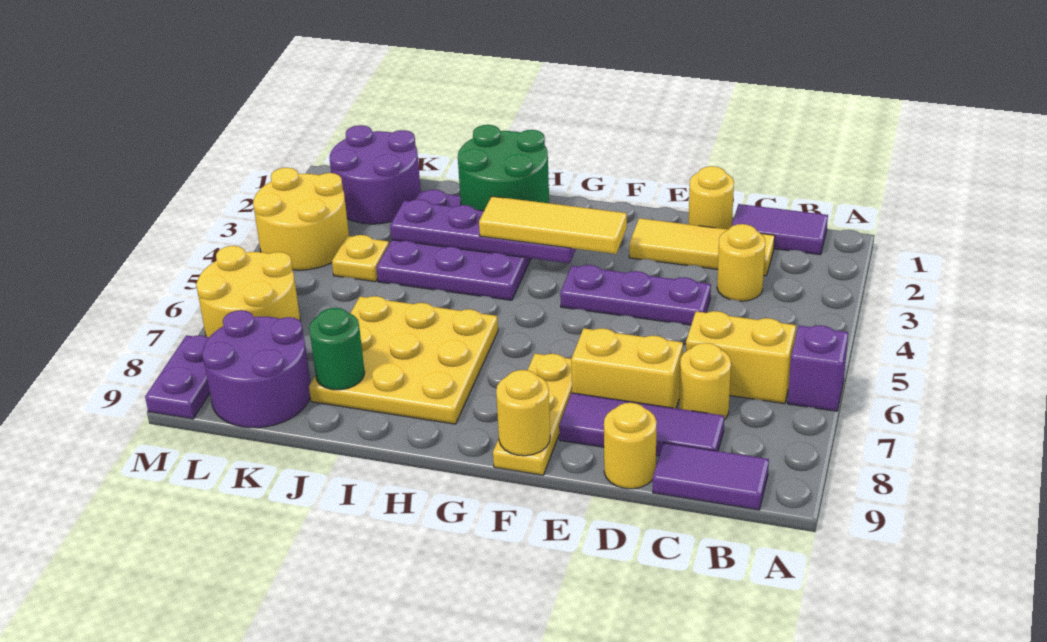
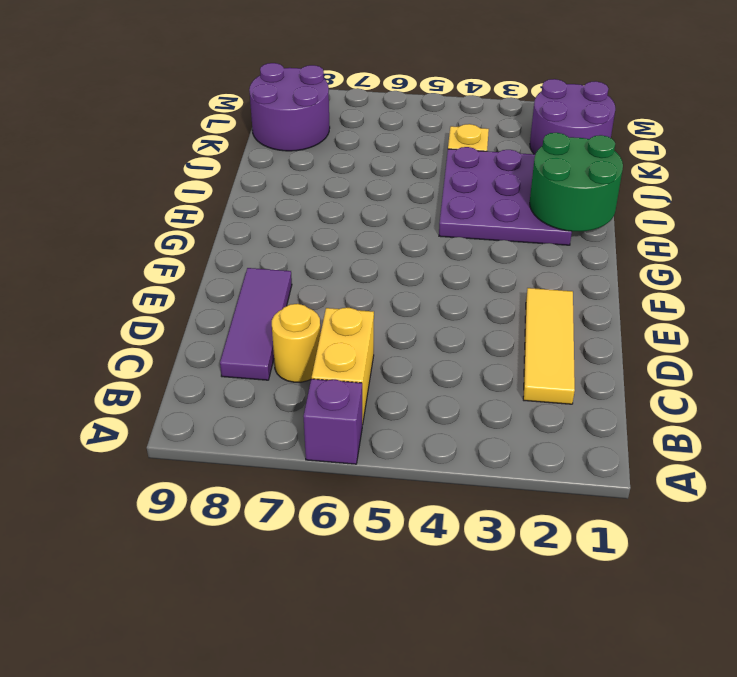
none -> purple 1x2 tile [731,204,828,255]
none -> purple 1x2 tile [653,443,769,510]
none -> yellow 1x1 round brick [717,224,765,301]

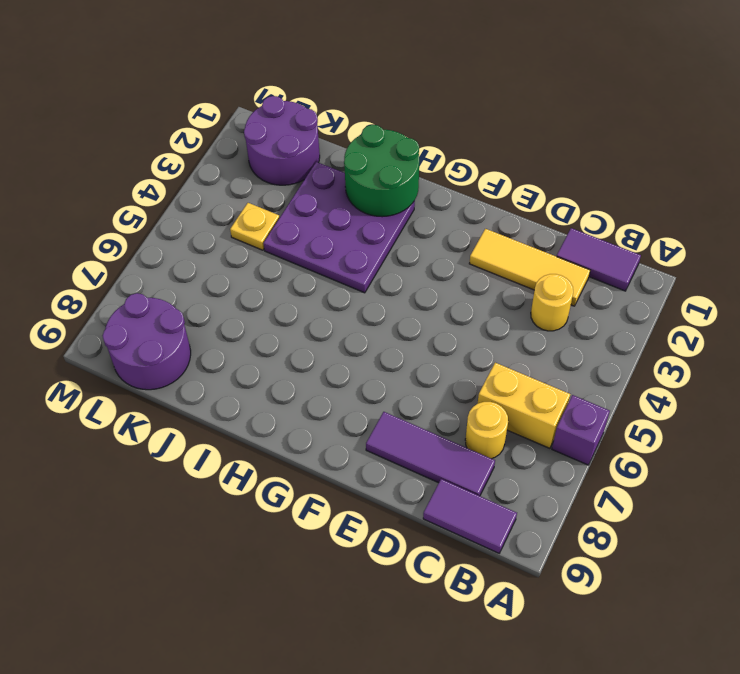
none -> yellow 1x1 round brick [689,166,734,229]
none -> purple 1x3 plate [560,265,711,325]
none -> yellow 1x2 brick [571,328,683,408]

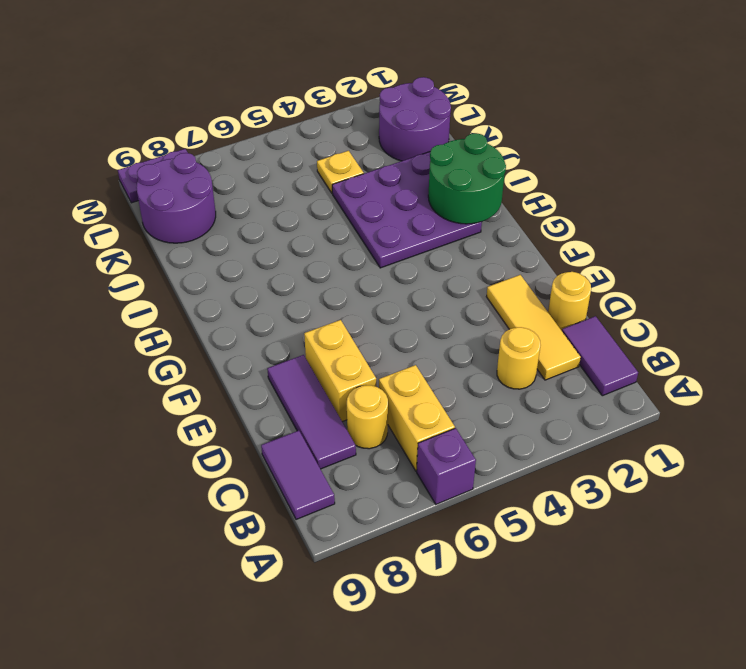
none -> purple 1x3 plate [560,265,711,325]
none -> yellow 1x1 round brick [604,403,657,489]
none -> yellow 1x3 plate [493,354,572,475]

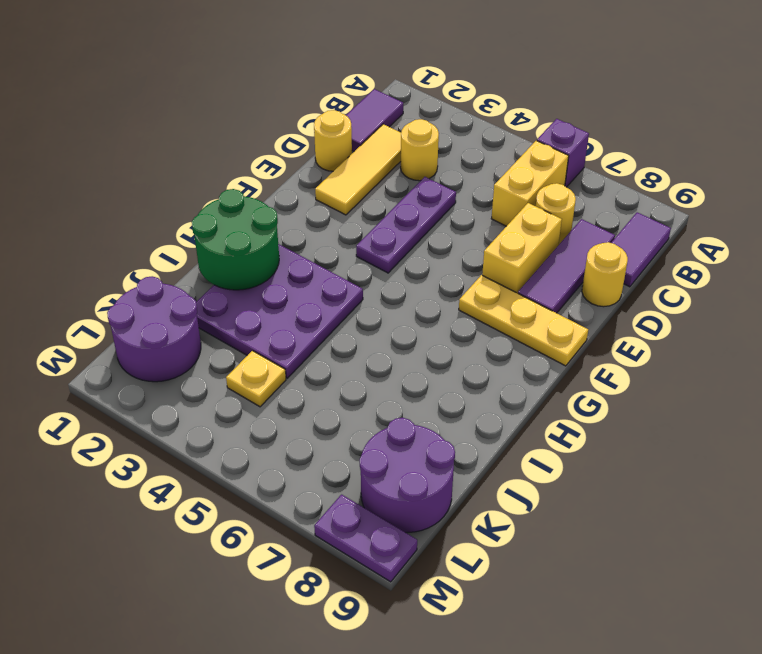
none -> yellow 3x3 plate [309,296,498,424]
none -> yellow 2x2 round brick [253,168,349,270]
none -> yellow 2x2 round brick [196,246,300,338]

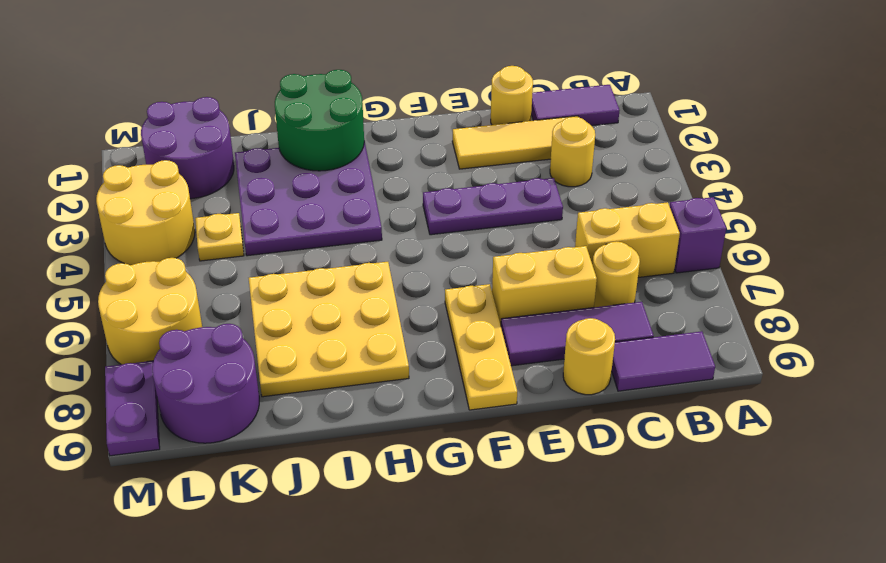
none -> yellow 1x1 round brick [496,370,550,456]
none -> purple 1x4 plate [390,199,576,263]
none -> green 1x1 round brick [309,308,365,390]

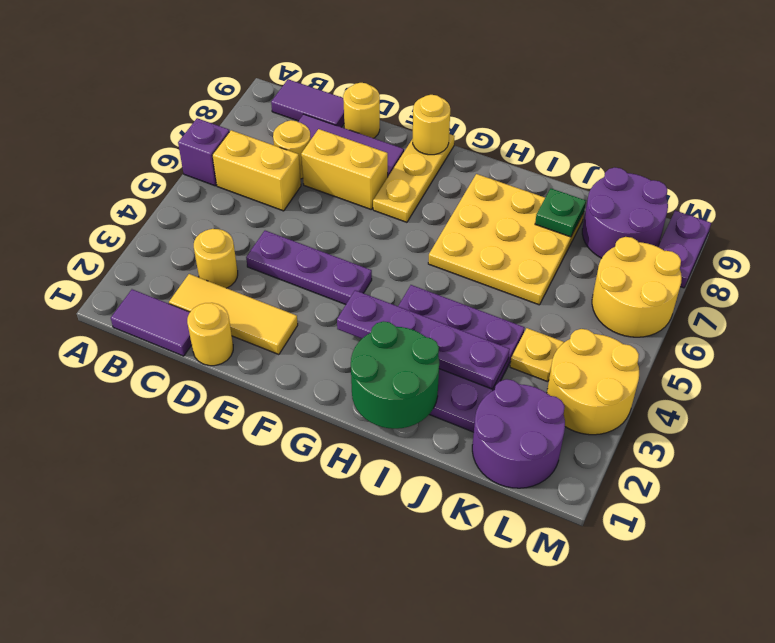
green 1x1 plate [535,189,586,237] -> green 1x1 round brick [309,308,365,390]
none -> yellow 1x3 tile [479,196,627,254]

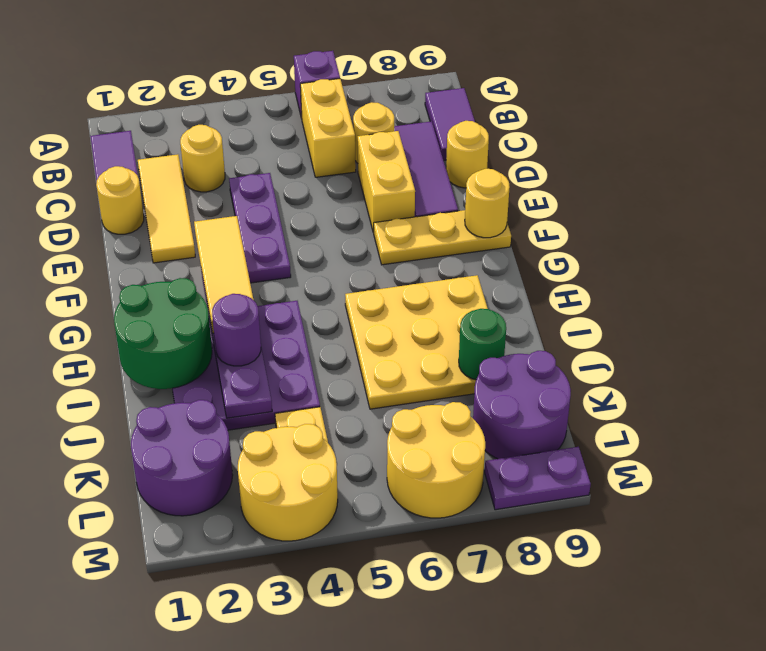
purple 1x1 round brick [212,294,261,366] -> none

